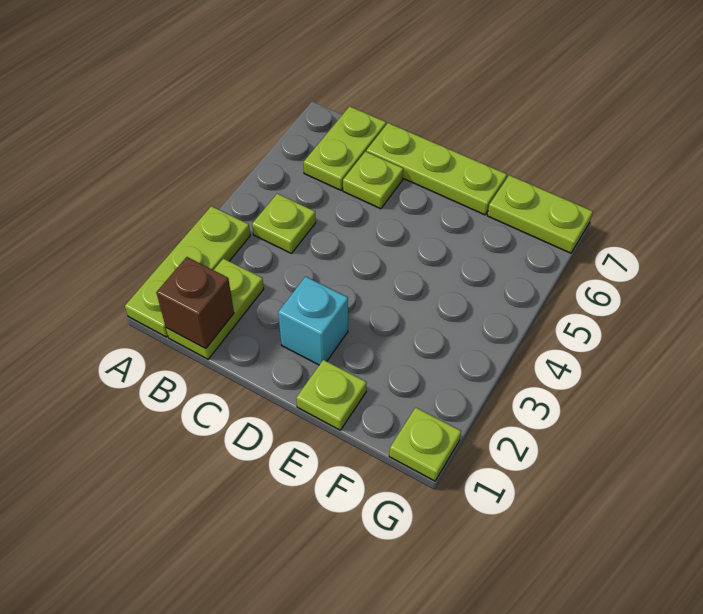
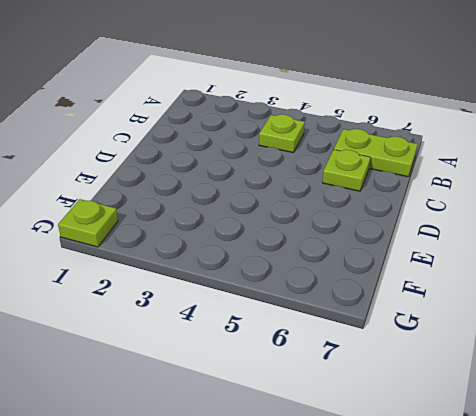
none -> lime 1x3 plate [125,206,250,337]
none -> lime 1x2 plate [166,258,264,359]

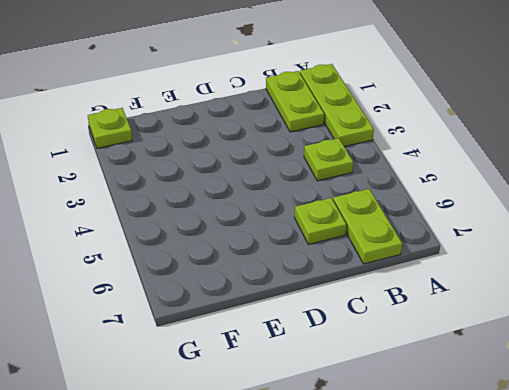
none -> lime 1x3 plate [366,123,507,215]
none -> cyan 1x1 brick [278,277,348,365]

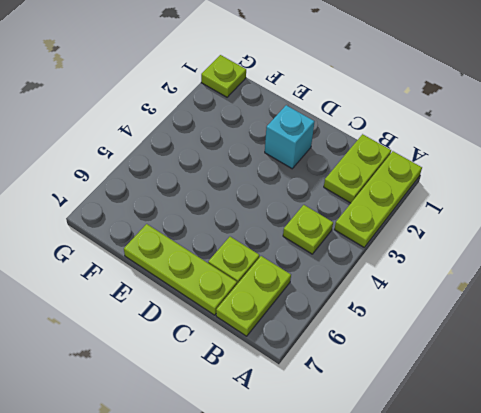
none -> lime 1x1 plate [296,360,367,430]
none -> lime 1x2 plate [487,175,593,253]

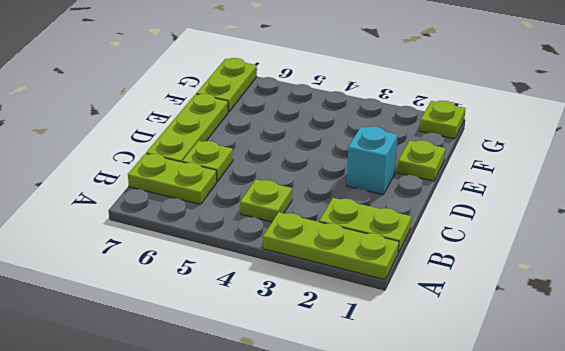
none -> brown 1x1 brick [156,257,234,349]

